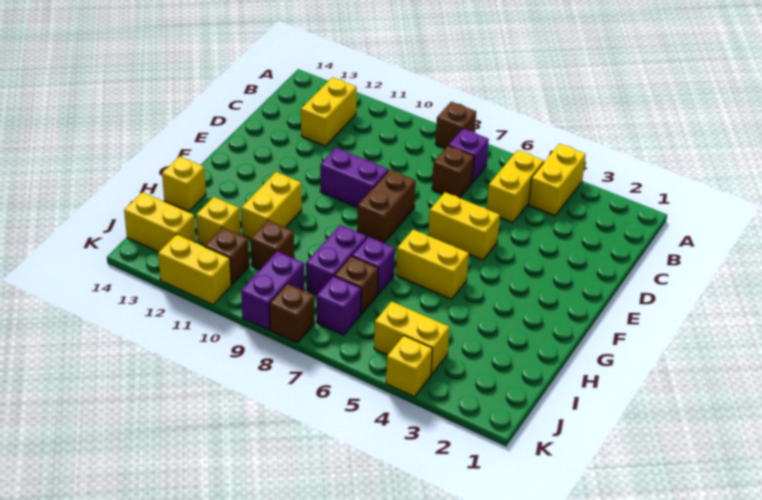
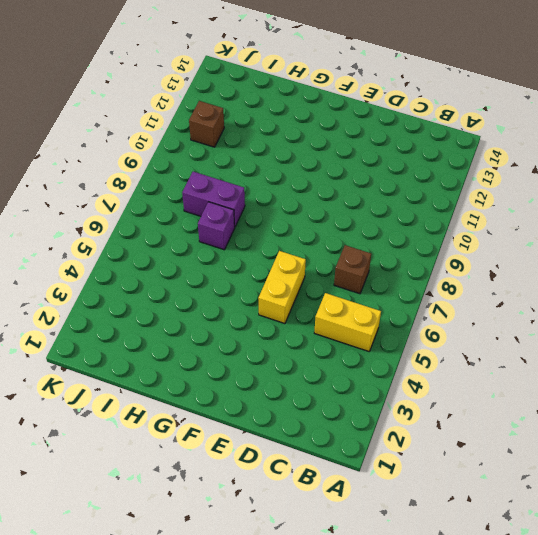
none -> yellow 1x2 brick [529,144,586,216]
none -> brown 1x1 brick [435,102,476,148]
none -> purple 1x1 brick [449,129,489,182]

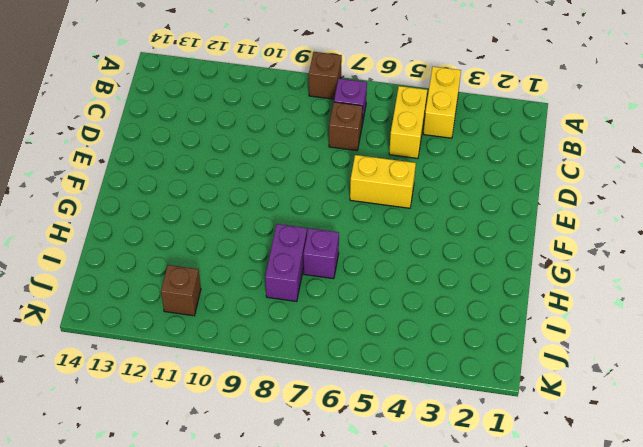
none -> yellow 1x2 brick [301,77,357,146]
none -> brown 1x2 brick [357,170,416,243]
none -> purple 1x2 brick [320,148,388,208]

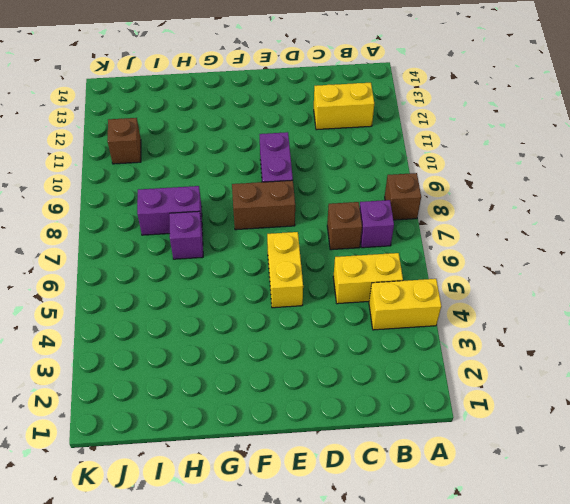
none -> yellow 1x2 brick [396,230,469,299]
none -> yellow 1x2 brick [241,172,302,238]
none -> yellow 1x1 brick [162,156,206,212]

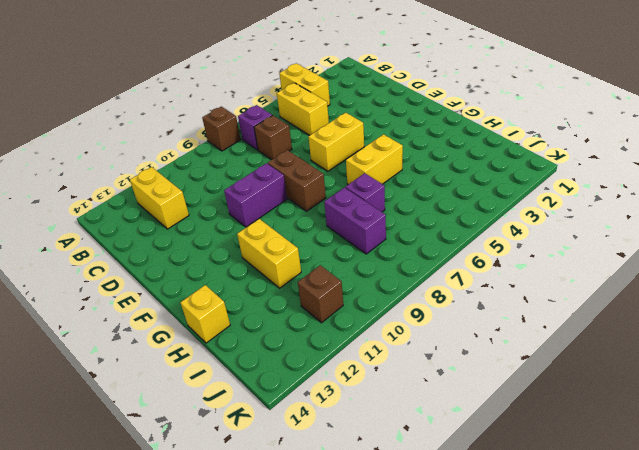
none -> brown 1x1 brick [334,256,378,314]
none -> brown 1x1 brick [250,220,294,270]
none -> yellow 1x1 brick [196,197,240,245]

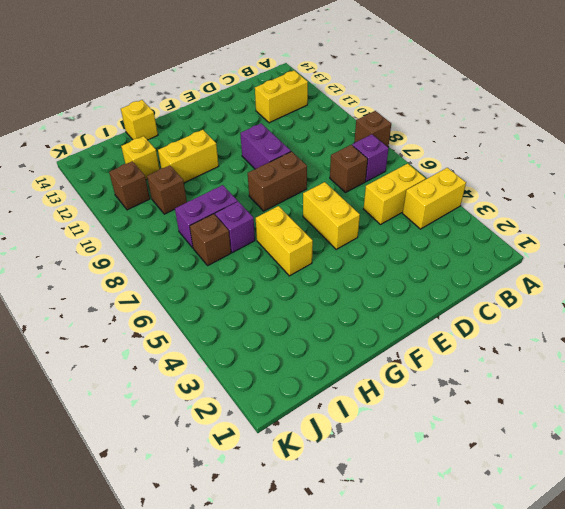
none -> yellow 1x2 brick [374,301,449,375]
none -> purple 1x1 brick [317,276,361,335]
none -> purple 1x2 brick [241,251,304,330]

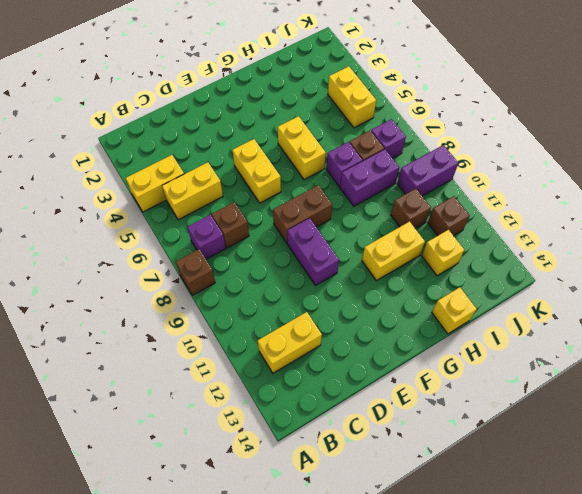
none -> yellow 1x2 brick [124,192,196,252]
none -> yellow 1x1 brick [386,336,432,397]
none -> brown 1x1 brick [270,284,315,343]

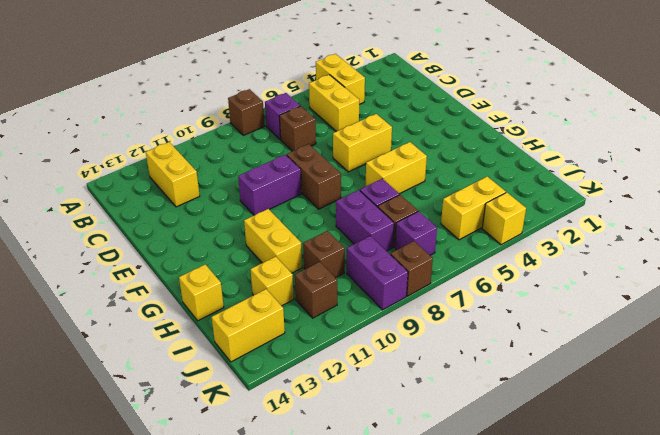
none -> yellow 1x2 brick [158,235,231,305]

